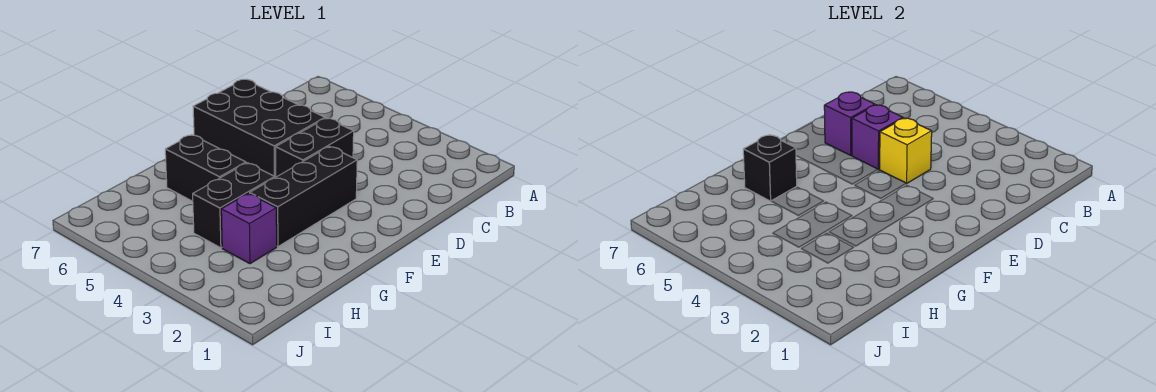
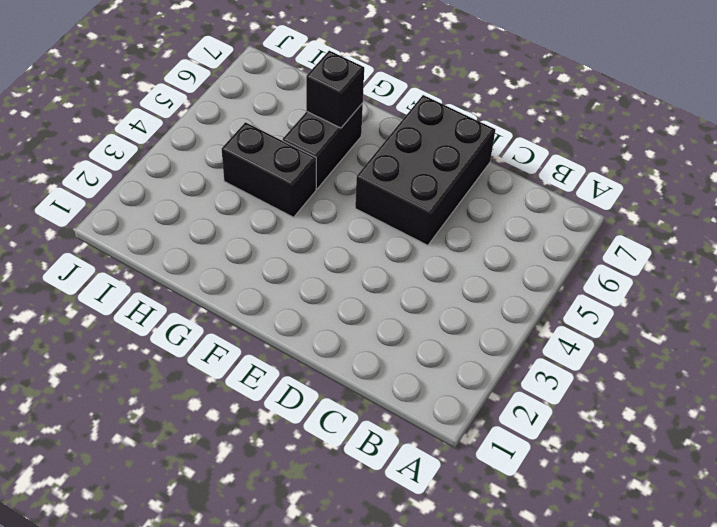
none -> black 1x2 brick [276,118,354,177]
none -> black 1x3 brick [250,146,357,247]

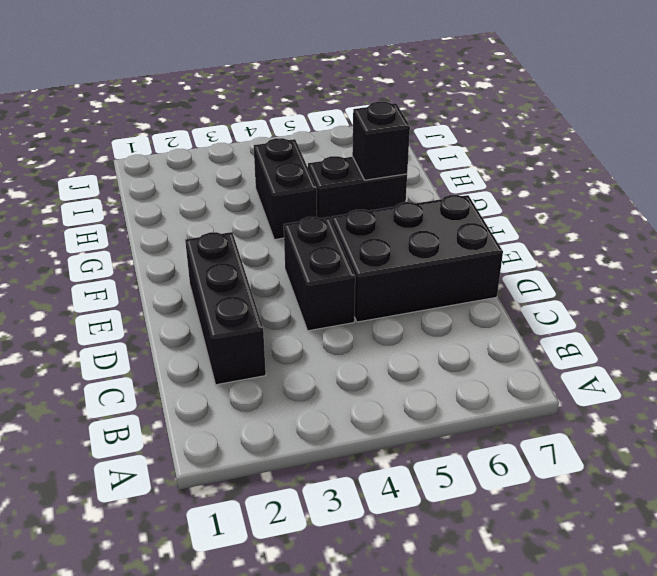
black 1x3 brick [185,232,266,385] -> black 1x3 brick moved to [250,146,357,247]
none -> purple 1x1 brick [221,193,277,264]
none -> yellow 1x1 brick [880,118,932,183]

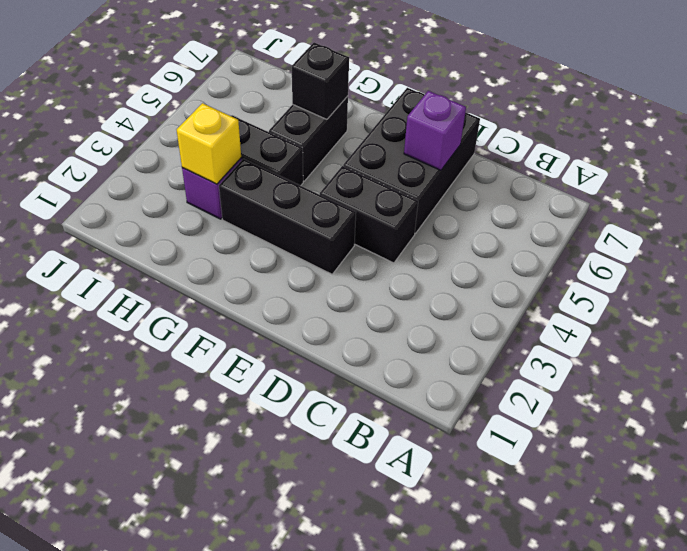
yellow 1x1 brick [177,103,241,184] -> yellow 1x1 brick moved to [880,118,932,183]
none -> purple 1x1 brick [852,105,903,169]

